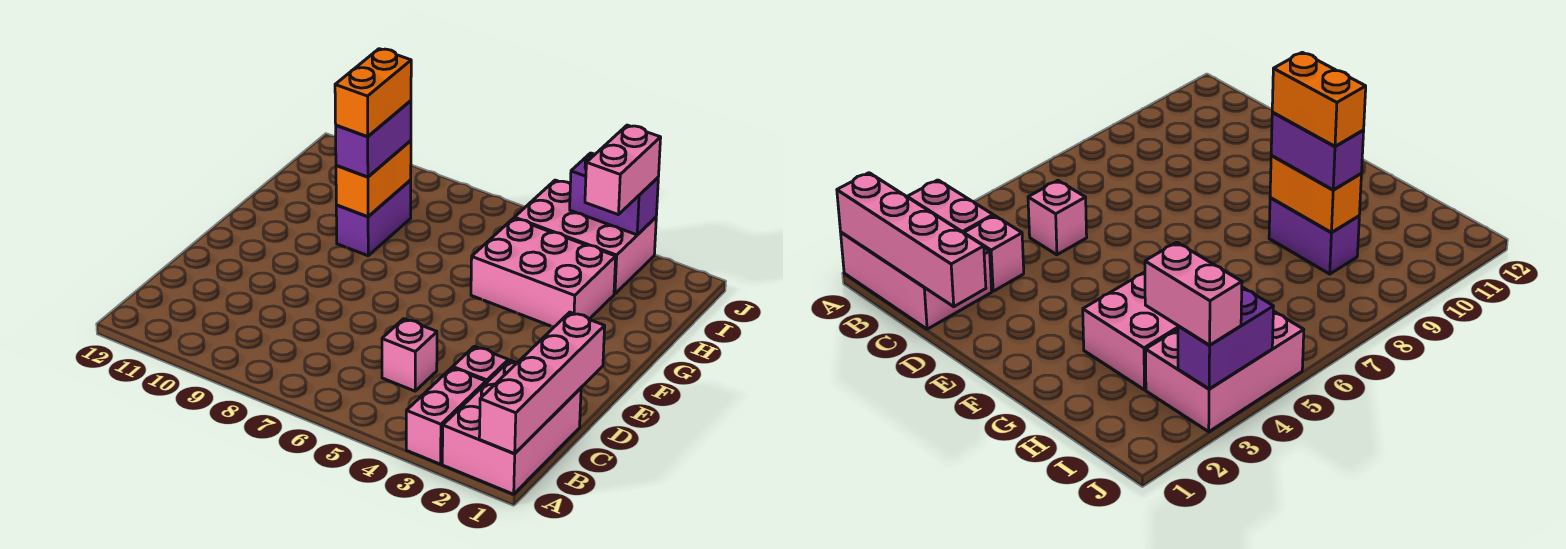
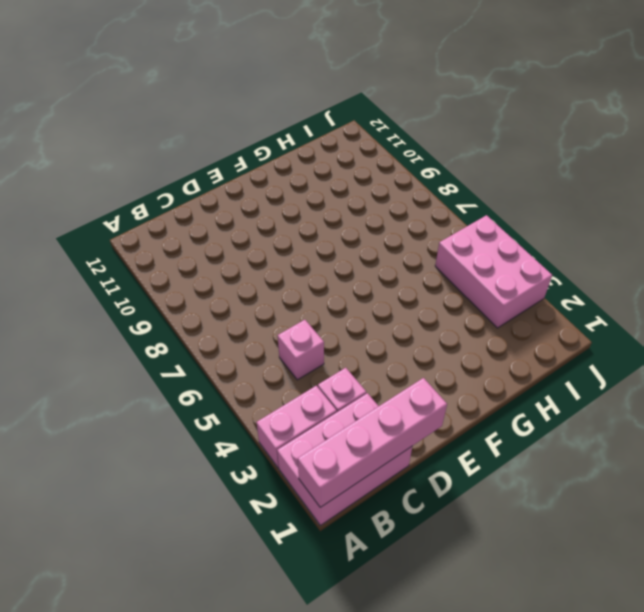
none -> pink 2x3 brick [471,218,616,327]
none -> purple 1x2 brick [336,180,411,256]
none -> orange 1x2 brick [336,141,411,217]

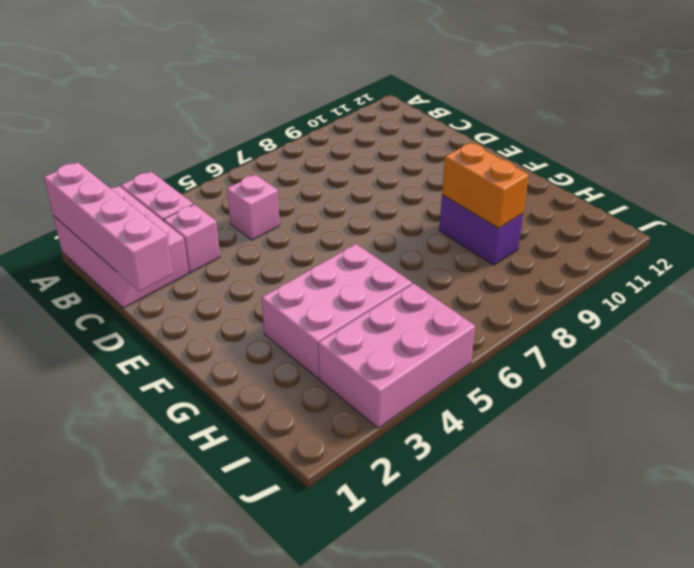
none -> purple 1x2 brick [570,153,658,235]
none -> purple 1x2 brick [336,101,411,177]
none -> pink 1x2 brick [585,125,661,215]

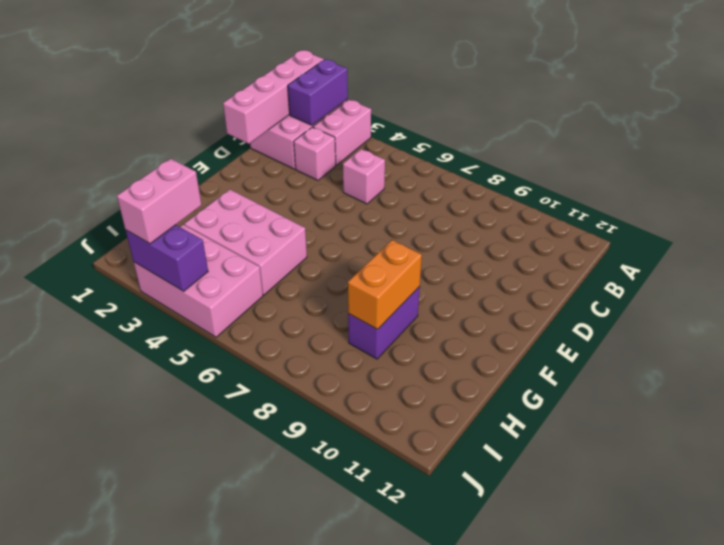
purple 1x2 brick [288,60,348,125] -> purple 1x2 brick moved to [336,101,411,177]
none -> orange 1x2 brick [335,49,411,137]

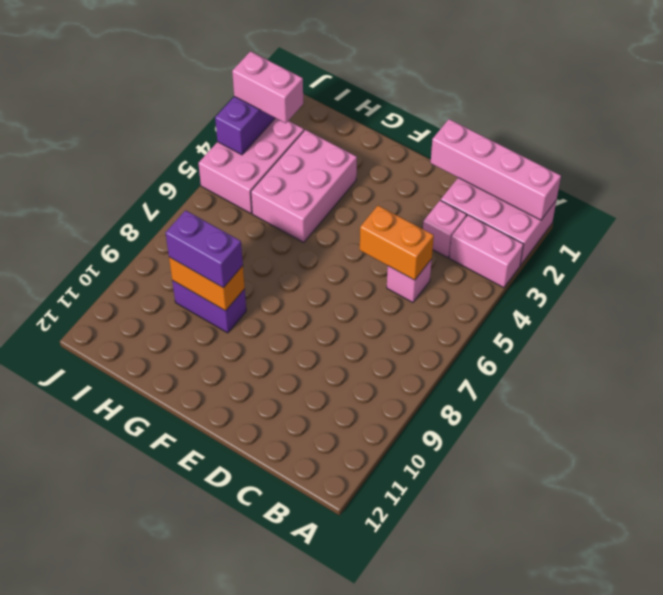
orange 1x2 brick [360,206,434,280] -> orange 1x2 brick moved to [335,49,411,137]

